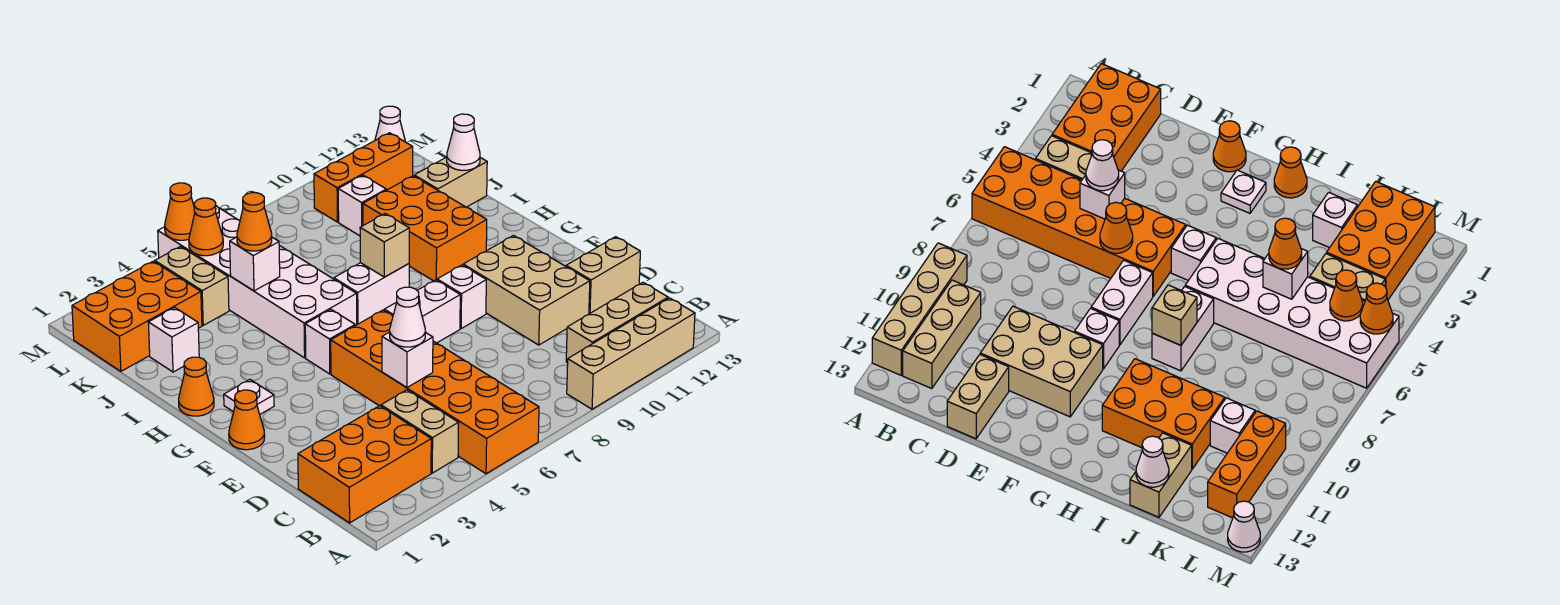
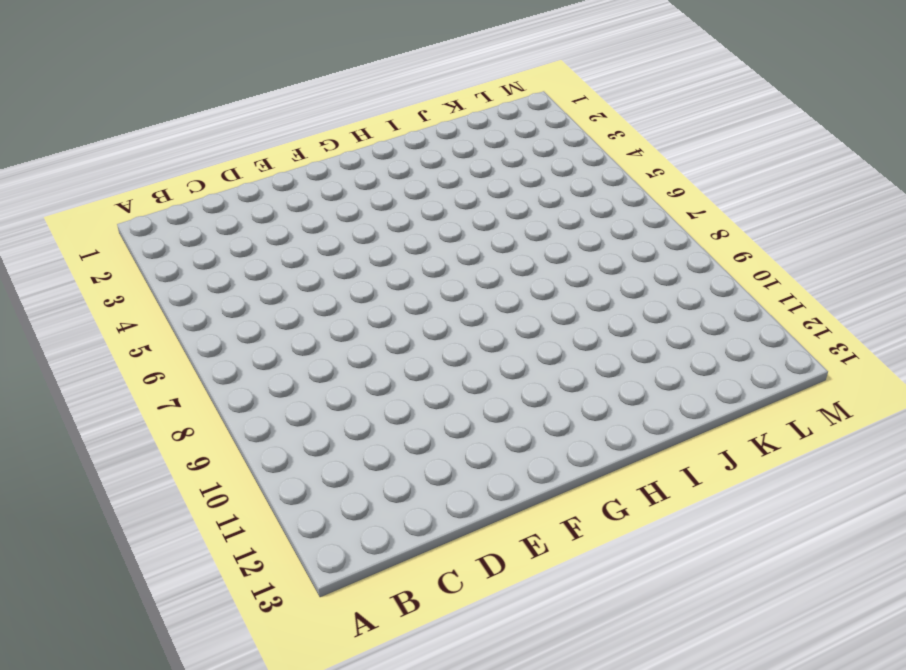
none -> orange 2x6 brick [331,310,539,474]
none -> tan 1x4 brick [567,298,695,409]
none -> orange 2x3 brick [298,406,431,523]
none -> tan 1x2 brick [381,390,459,473]

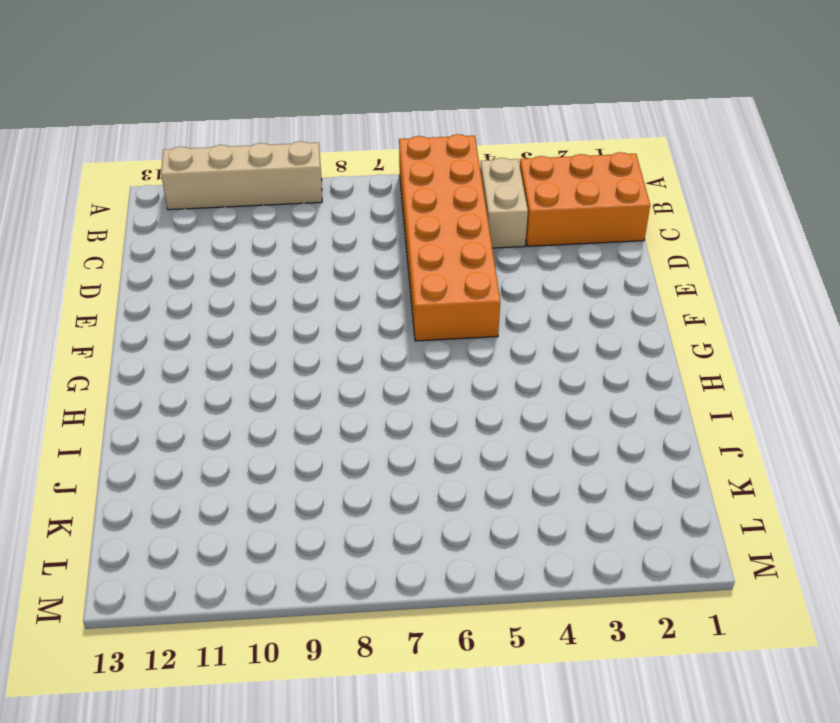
none -> tan 1x3 brick [566,282,668,363]
none -> tan 2x3 brick [463,236,590,345]
none -> tan 1x2 brick [566,237,640,314]
none -> orange 1x1 cone [229,390,265,450]

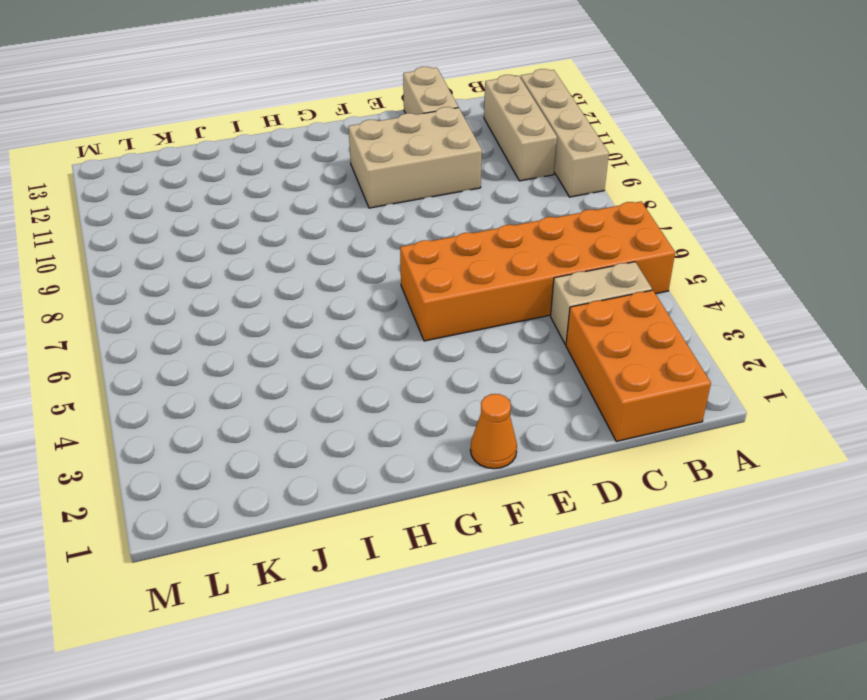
none -> white 1x2 brick [384,280,460,343]
none -> white 1x1 brick [437,265,486,328]
none -> white 1x1 plate [224,379,274,414]
none -> white 1x1 brick [305,310,355,374]

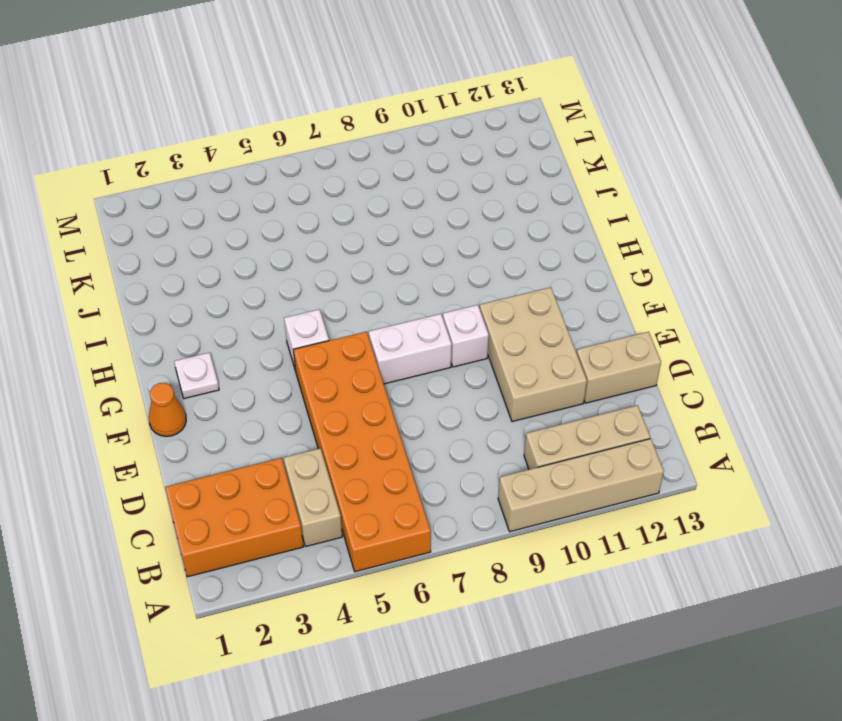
none -> orange 1x1 cone [179,357,214,416]
none -> white 2x6 brick [158,206,357,358]
none -> white 1x2 brick [334,263,409,325]
none -> orange 2x3 brick [363,176,487,281]

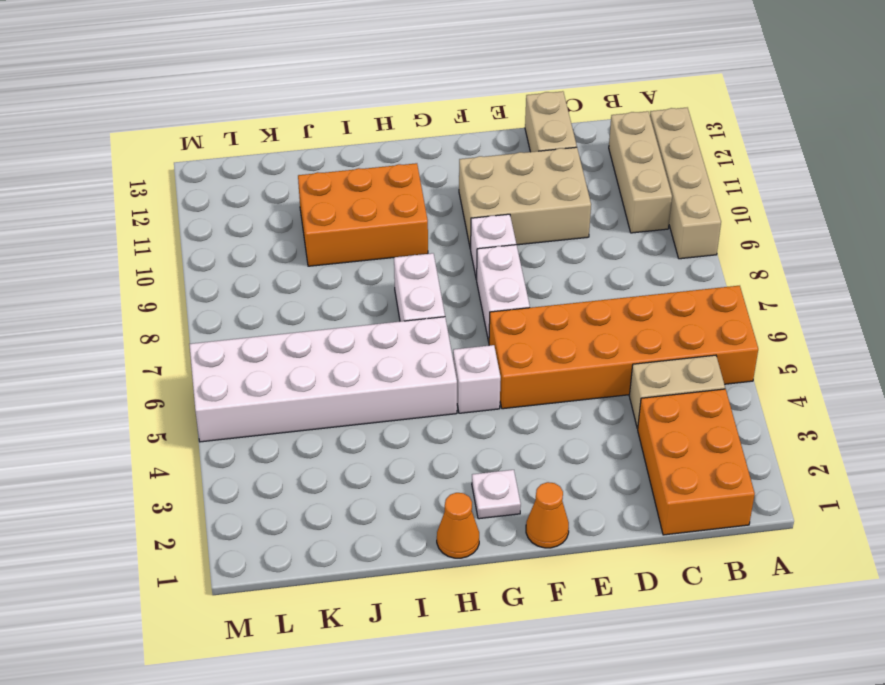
none -> white 1x1 brick [148,308,199,372]
none -> tan 1x2 brick [414,157,487,207]
none -> orange 2x3 brick [72,261,202,371]
none -> tan 1x2 brick [155,247,229,325]

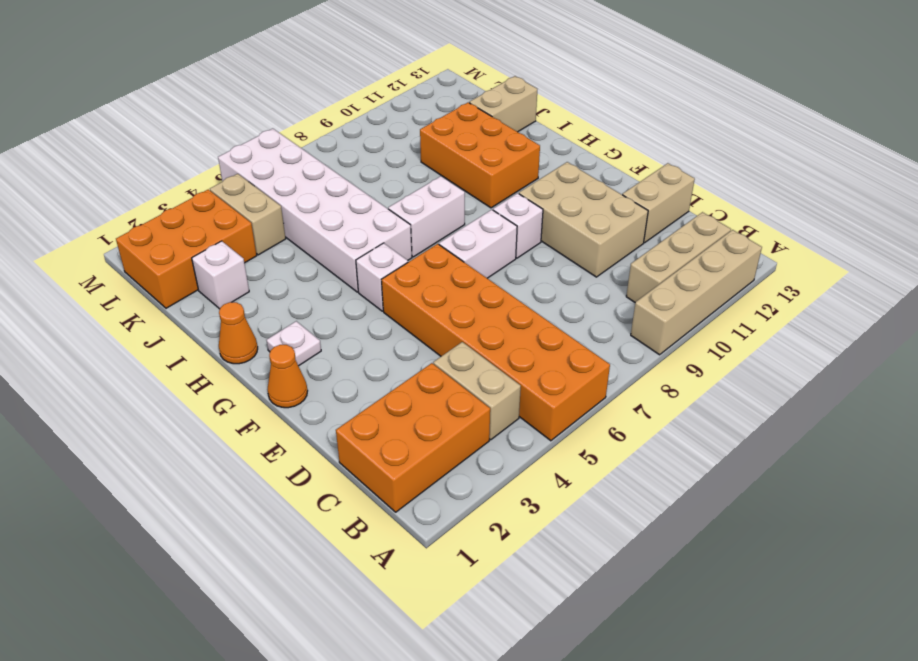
none -> white 1x1 brick [338,175,386,236]
none -> orange 1x3 brick [314,133,413,222]
none -> white 1x1 cone [375,106,405,142]
none -> white 1x1 brick [382,332,433,388]

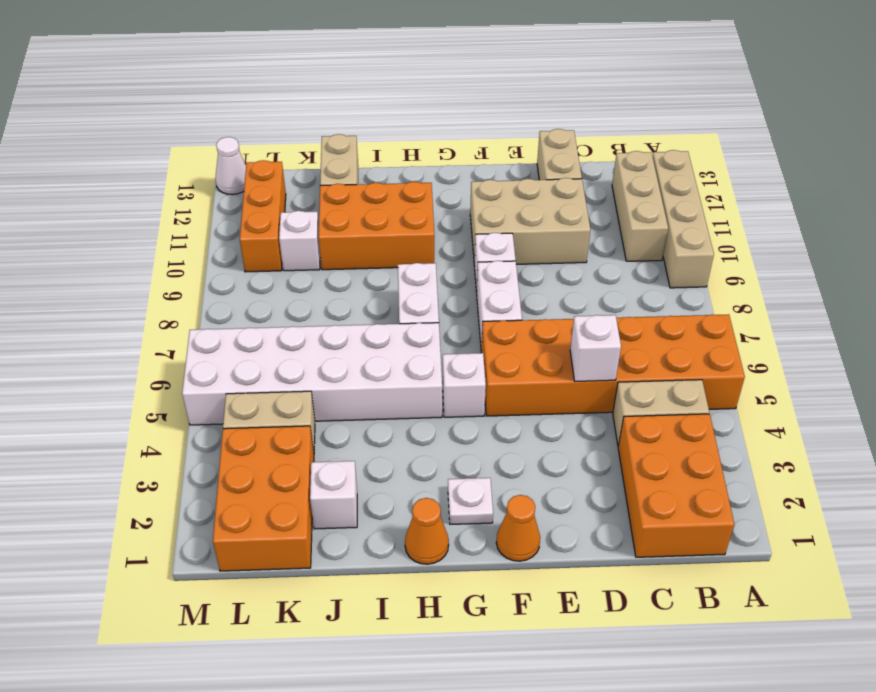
none -> orange 1x1 cone [1100,202,1133,253]
none -> tan 1x1 brick [360,213,409,277]
none -> white 1x1 brick [230,237,280,291]
none -> white 1x1 cone [447,114,480,170]

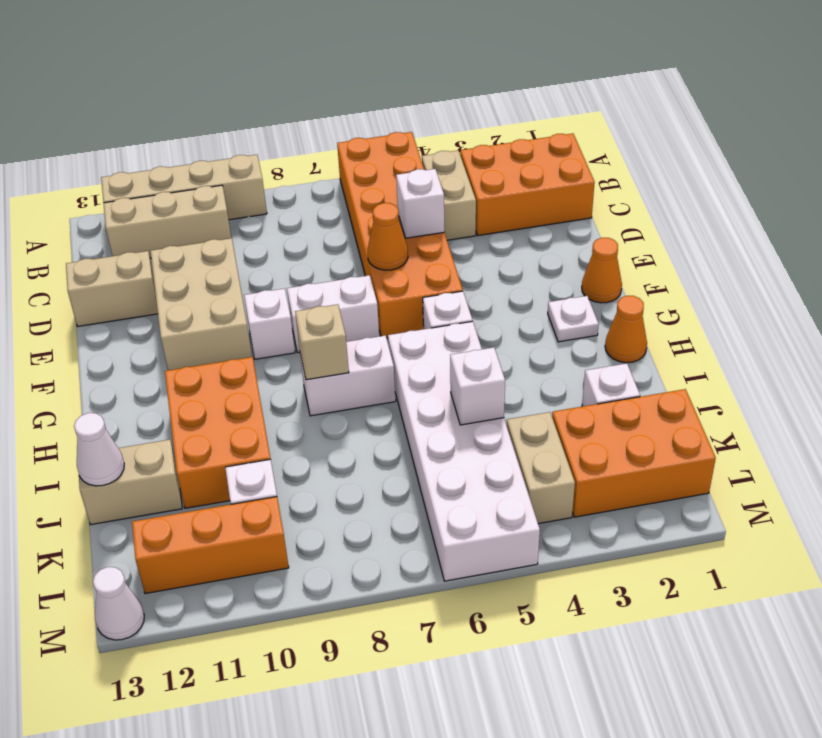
none -> orange 1x1 cone [189,198,223,256]
none -> orange 1x1 cone [165,183,195,240]
none -> white 1x1 cone [390,287,425,347]
none -> orange 1x1 cone [237,193,272,251]

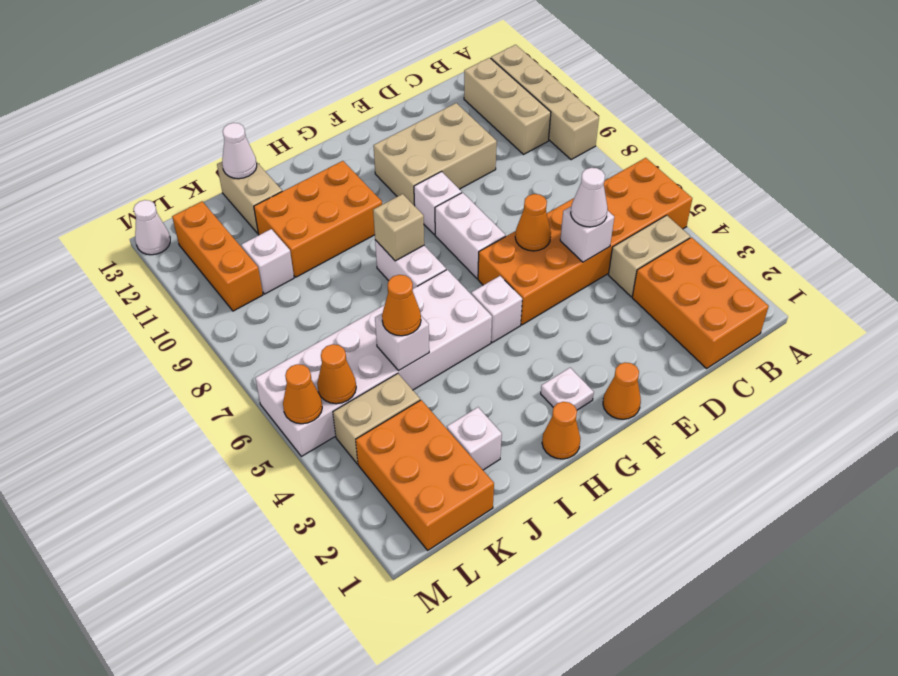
none -> tan 1x2 brick [566,237,640,314]

